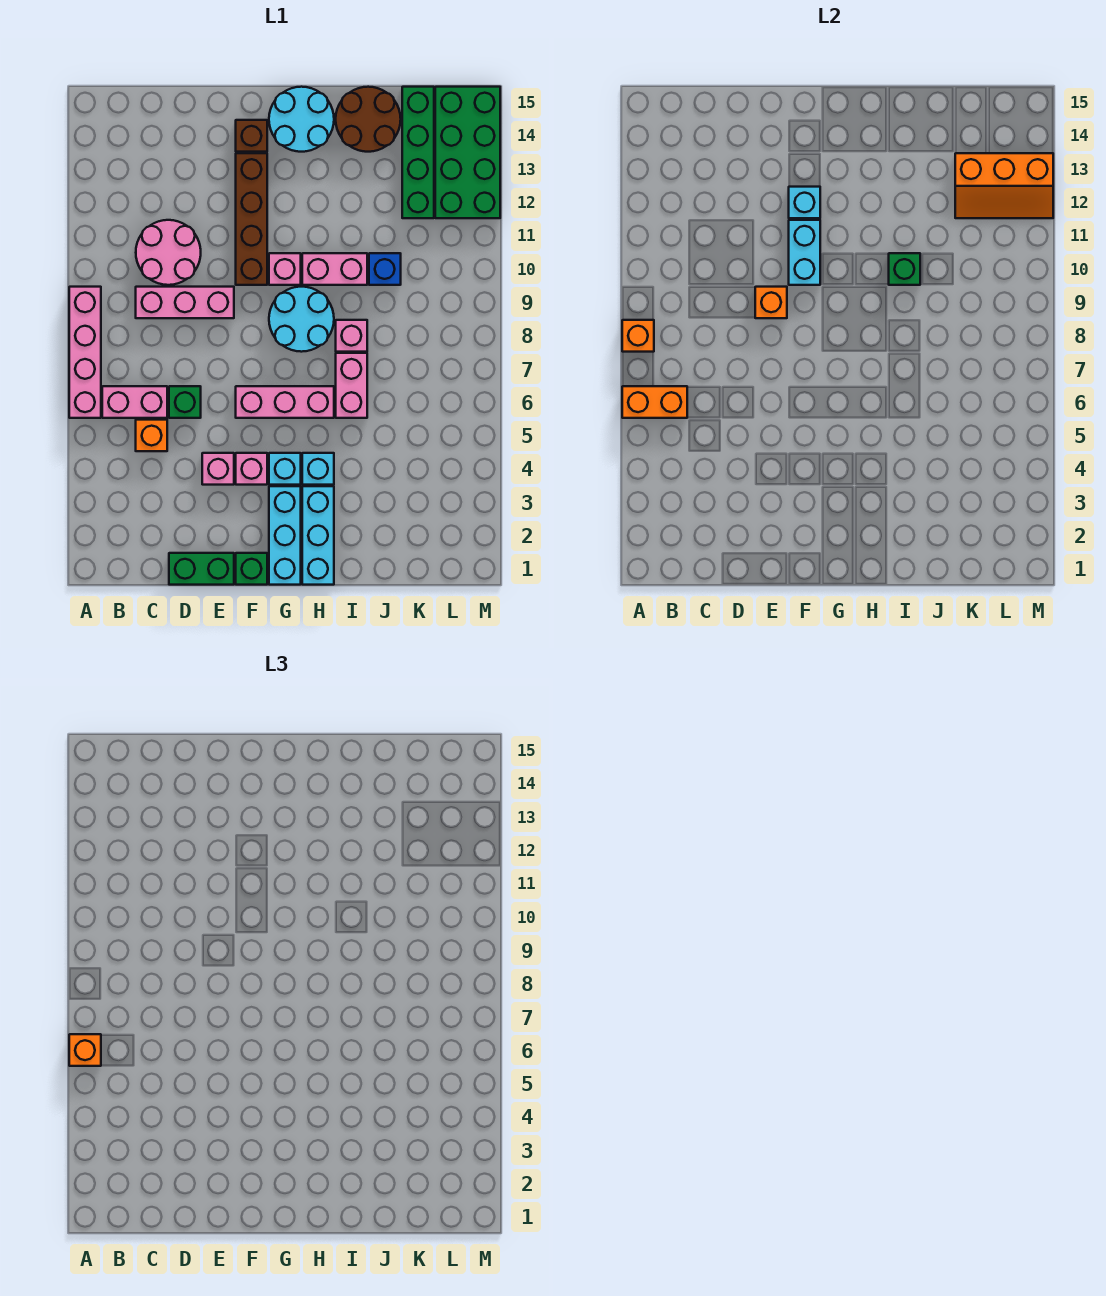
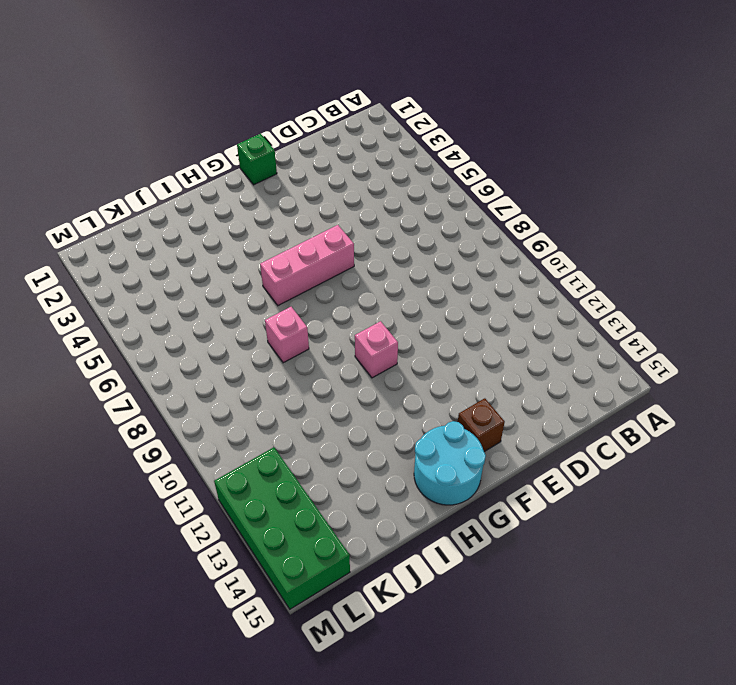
none -> pink 1x4 brick [69,287,101,418]
none -> pink 1x2 brick [102,386,167,418]
none -> orange 1x1 brick [136,420,167,451]
none -> pink 1x3 brick [136,287,234,318]

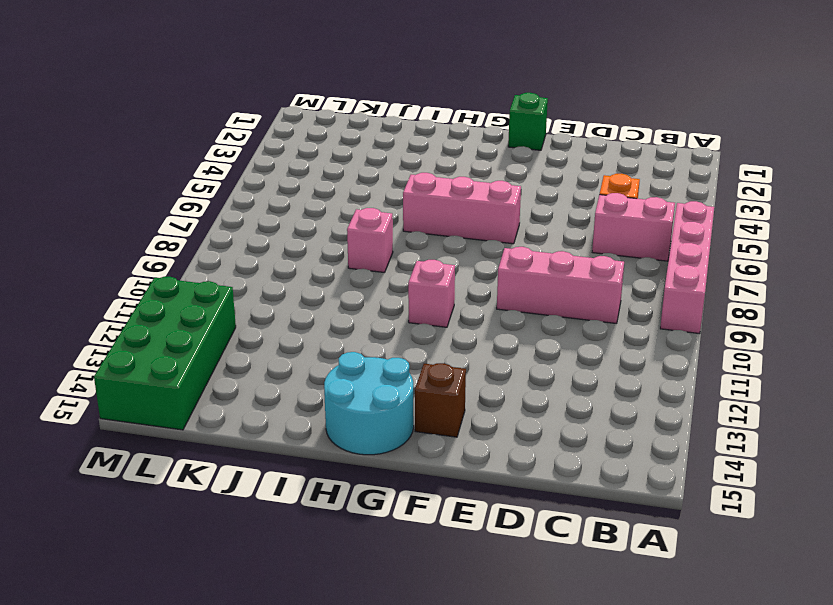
none -> pink 2x2 round brick [136,220,201,285]
none -> green 1x2 brick [169,553,234,585]
none -> green 1x1 brick [169,386,201,418]
none -> pink 1x1 brick [202,453,234,485]

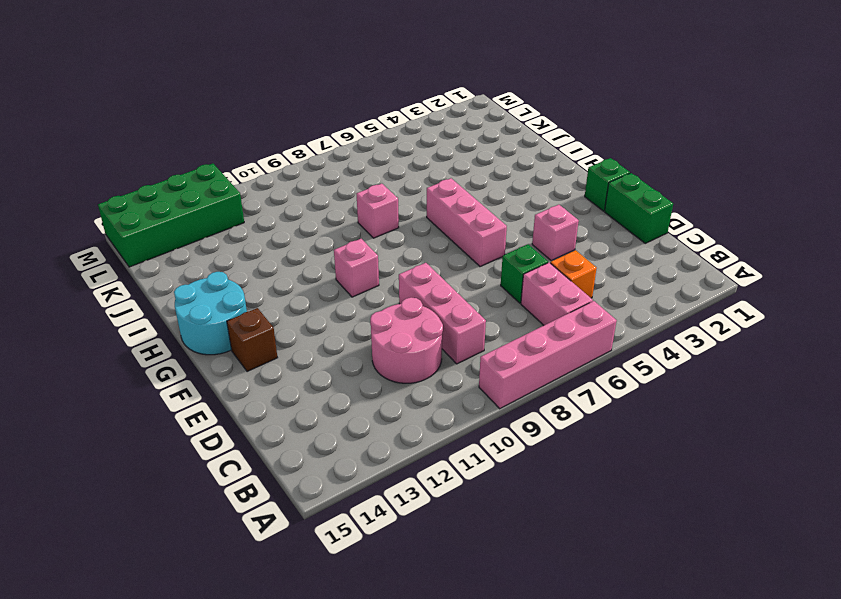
none -> pink 1x1 brick [236,453,267,485]
none -> brown 1x4 brick [236,153,267,285]
none -> cyan 1x3 brick [269,486,301,585]
none -> cyan 1x1 brick [269,453,301,485]

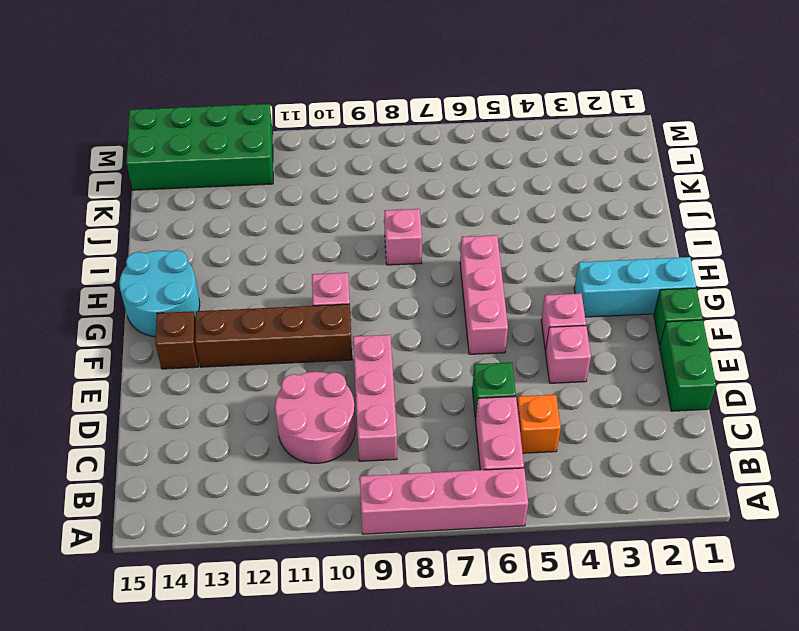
none -> cyan 1x1 brick [269,453,301,485]
none -> cyan 2x2 round brick [269,287,334,352]
none -> cyan 1x3 brick [302,486,334,585]
none -> cyan 1x1 brick [302,453,334,485]

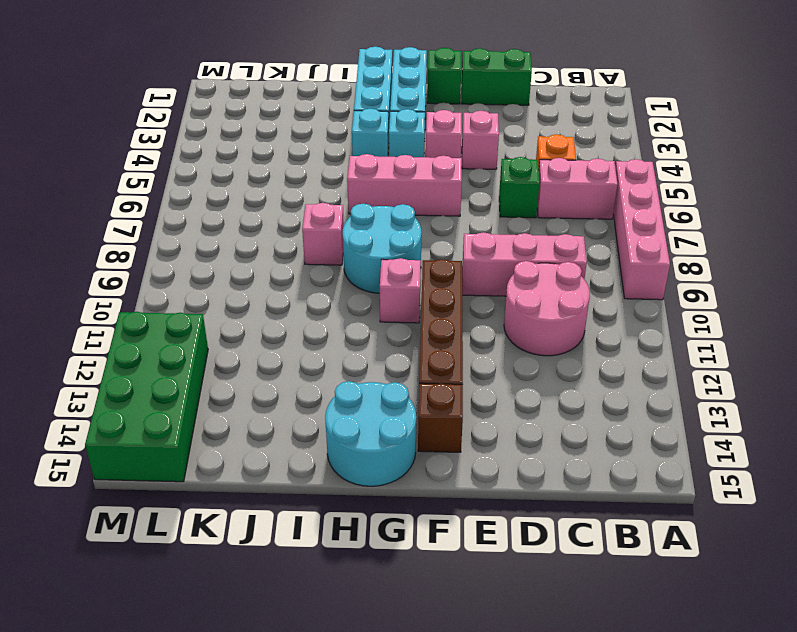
none -> pink 1x2 brick [302,253,367,285]
none -> pink 1x2 brick [336,353,367,418]
none -> brown 2x2 round brick [336,87,401,152]
none -> blue 1x1 brick [369,253,401,285]

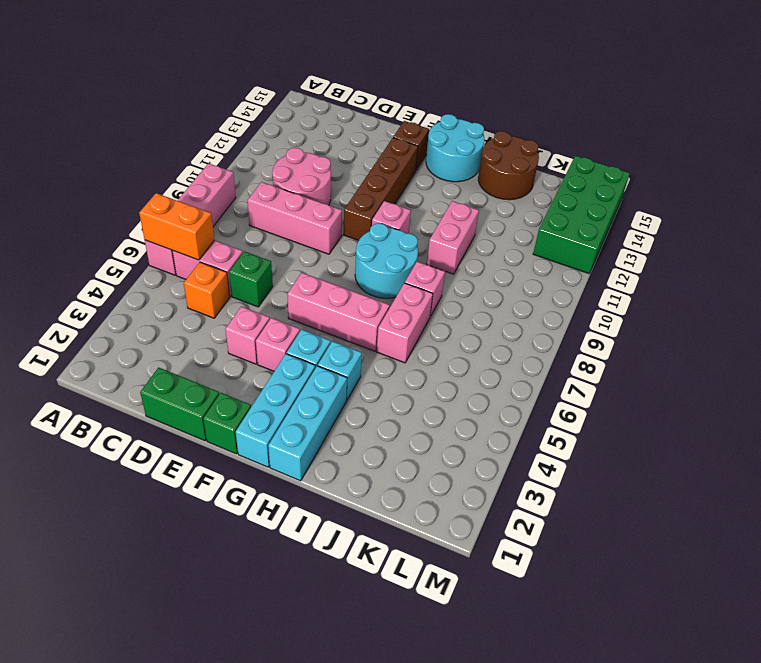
pink 1x2 brick [427,201,479,274] -> pink 1x2 brick turned to [302,253,367,285]
none -> blue 1x1 brick [369,253,401,285]
none -> green 1x4 brick [402,87,434,218]
none -> orange 1x1 brick [622,320,654,352]
none -> orange 1x1 brick [755,287,787,318]

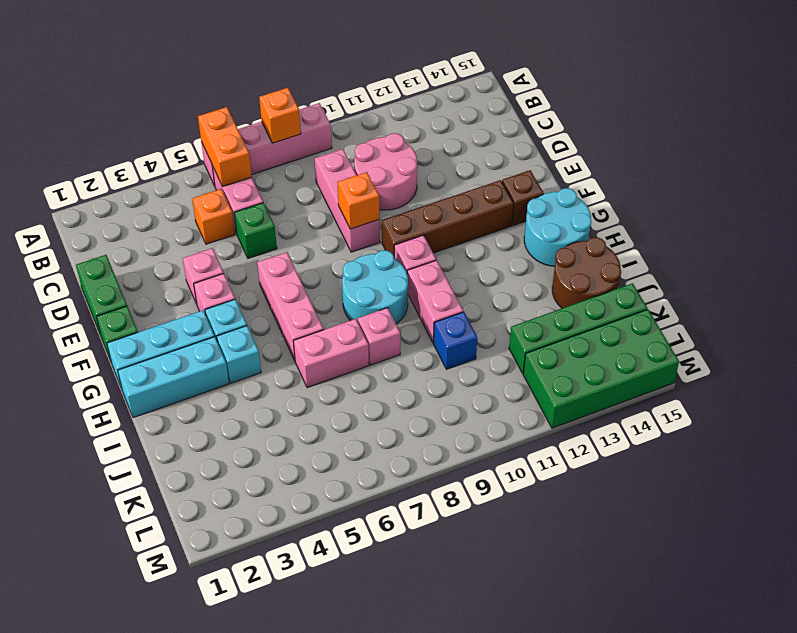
none -> cyan 1x2 brick [789,220,820,285]
none -> cyan 1x1 brick [789,187,820,218]
none -> green 1x1 brick [889,253,920,285]
none -> orange 2x3 slope [955,153,1053,218]

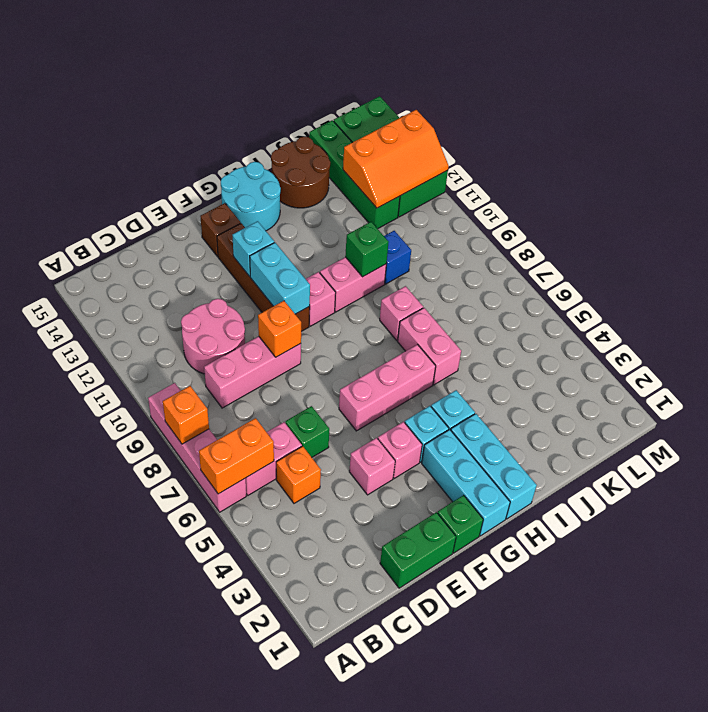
none -> cyan 2x2 round brick [269,287,334,352]
none -> orange 1x1 brick [69,1034,101,1066]

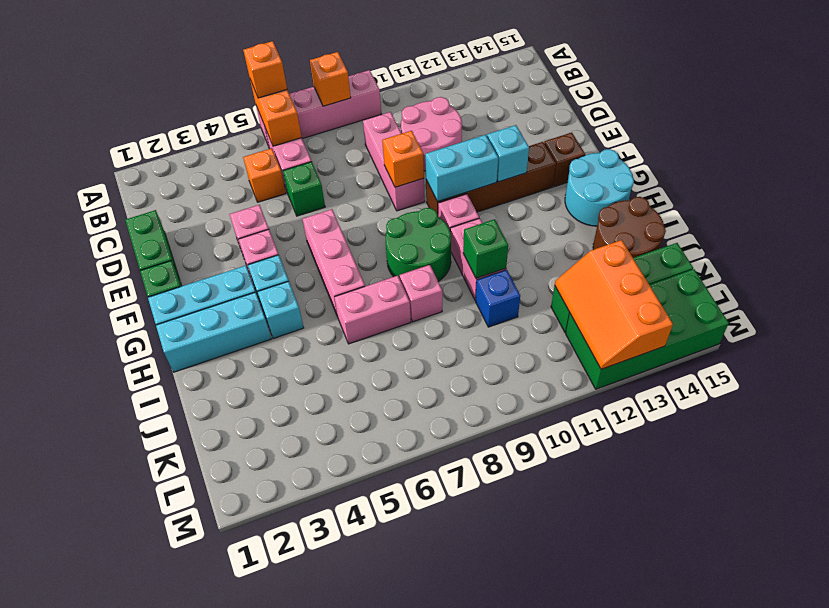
green 2x2 round brick [385,208,451,281] -> cyan 2x2 round brick [269,287,334,352]

